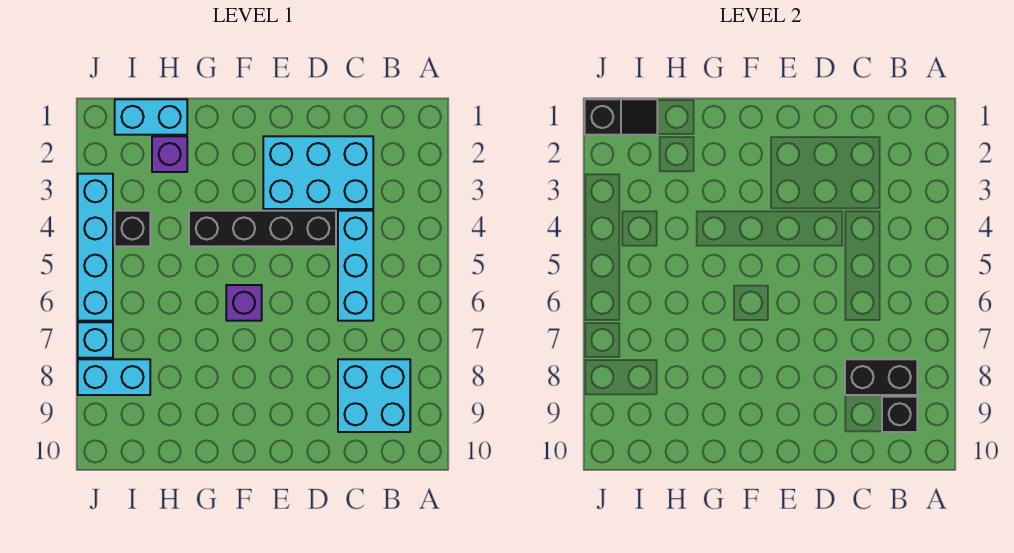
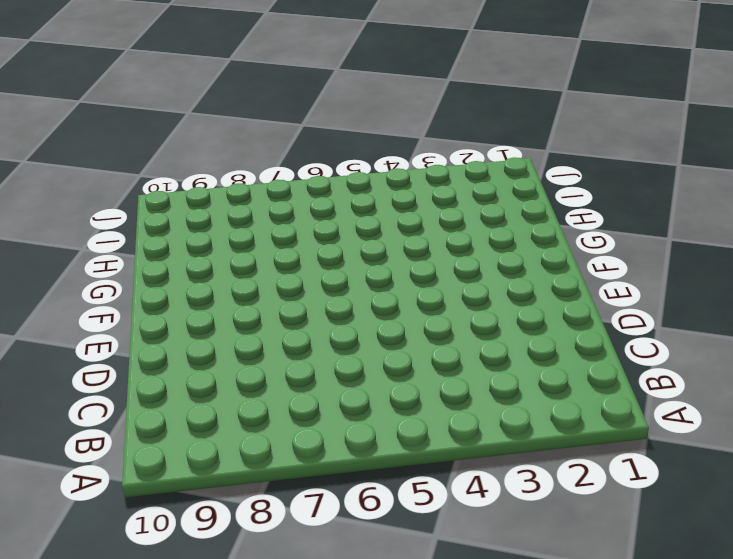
none -> cyan 2x2 brick [338,359,410,432]
none -> cyan 2x3 brick [263,136,373,209]
none -> cyan 1x3 brick [338,211,373,321]

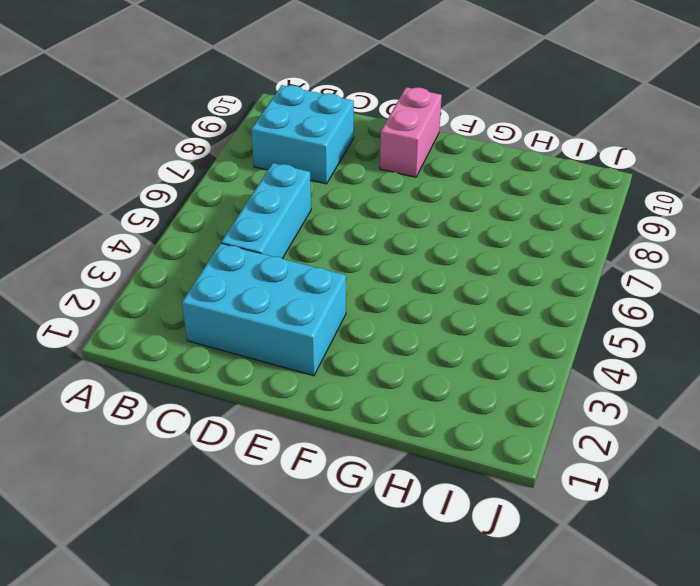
pink 1x2 brick [380,87,442,177] -> none
none -> black 1x4 brick [189,211,336,246]
none -> purple 1x1 brick [226,285,262,321]
none -> cyan 1x2 brick [115,99,187,135]

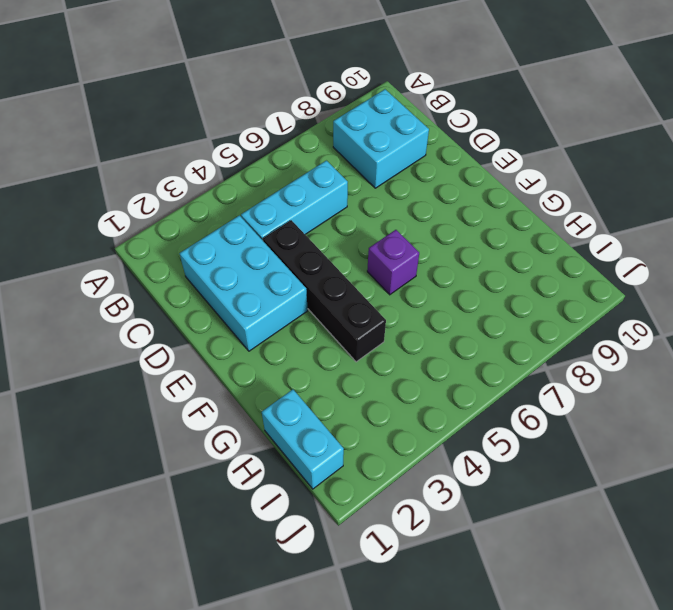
none -> purple 1x1 brick [152,136,187,172]
none -> black 1x1 brick [115,211,150,246]
none -> cyan 1x2 brick [78,359,150,395]

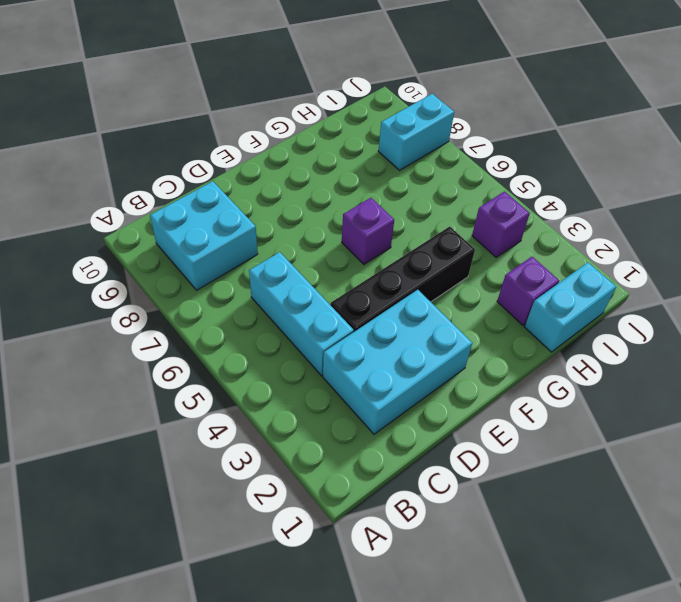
purple 1x1 brick [472,191,530,257] -> black 1x1 brick [115,211,150,246]
none -> cyan 1x4 brick [78,174,113,321]
none -> cyan 1x1 brick [78,322,113,358]
none -> black 1x2 brick [845,359,917,395]

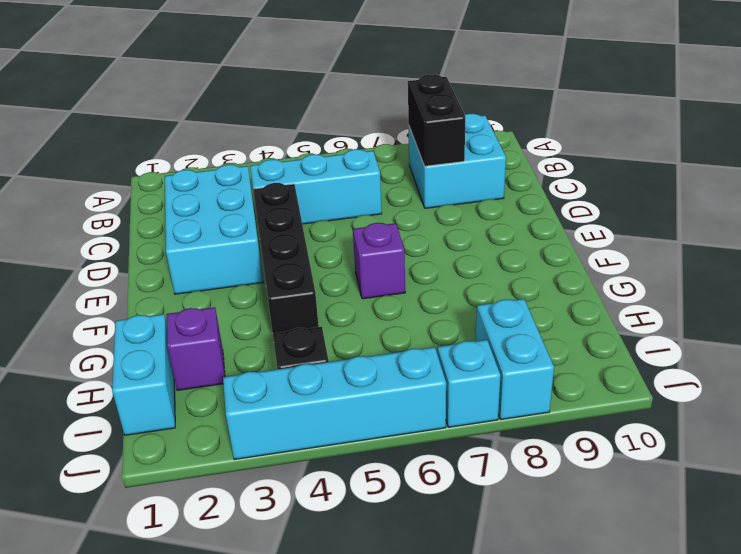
none -> black 1x1 brick [882,397,917,432]
none -> black 1x2 slope [585,99,657,135]

